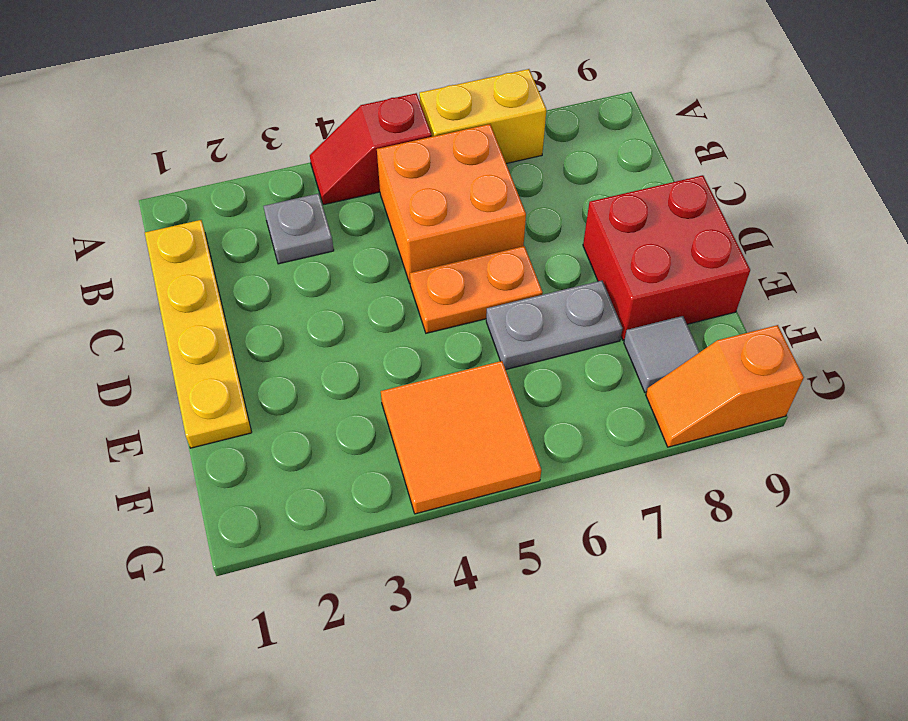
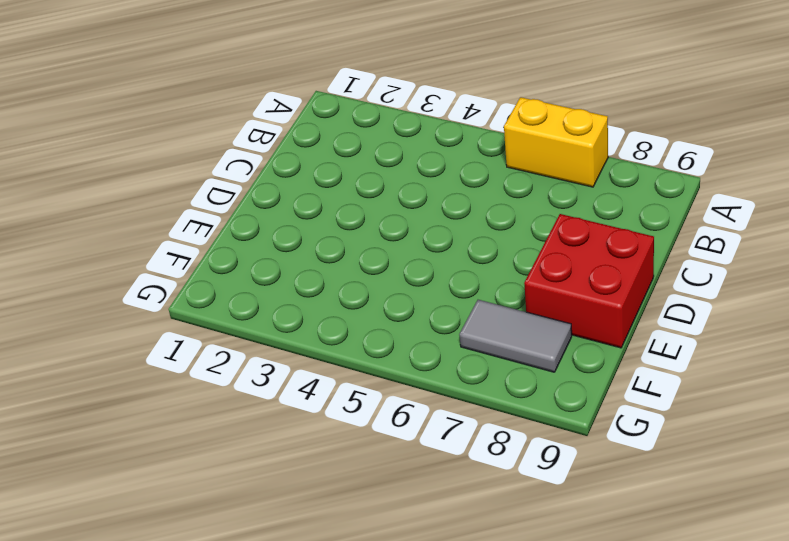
grey 1x2 tile [459,300,572,372] -> grey 1x1 tile [624,316,700,392]
none -> red 1x2 slope [310,93,432,205]
none -> yellow 1x4 plate [145,220,252,448]

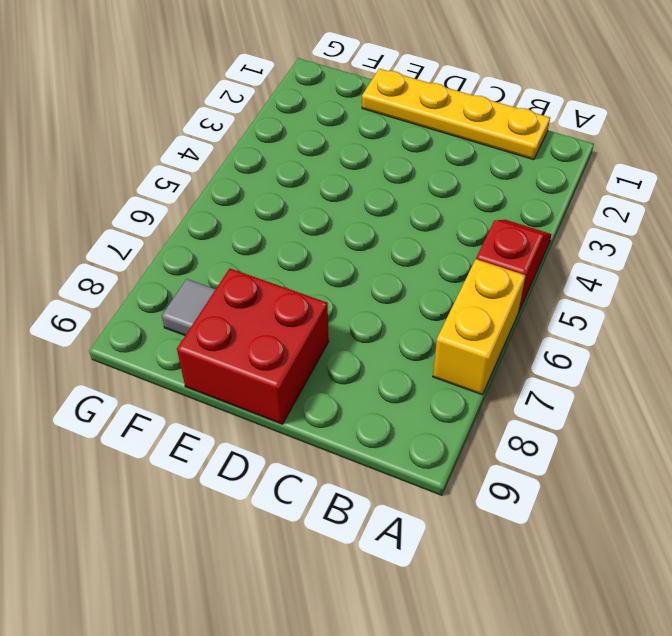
none -> grey 1x1 plate [264,193,334,264]
none -> orange 2x2 brick [377,124,526,283]

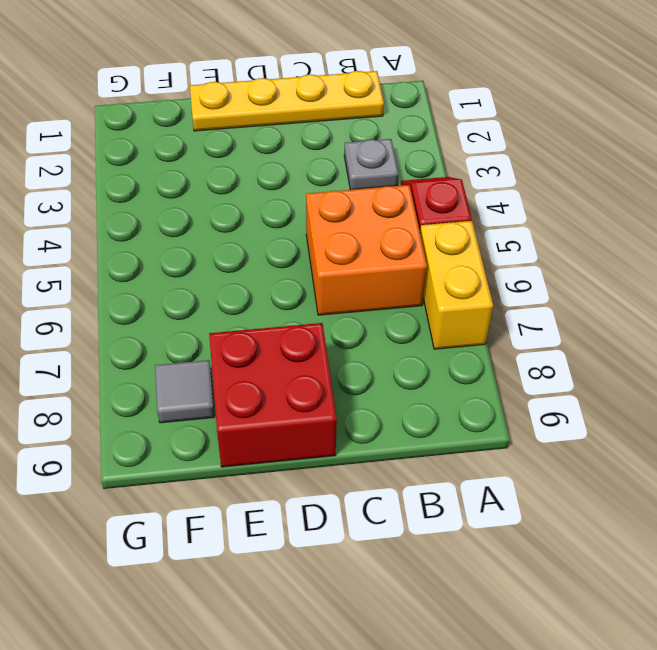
none -> orange 1x2 plate [410,246,543,333]
none -> grey 1x2 plate [486,281,623,369]

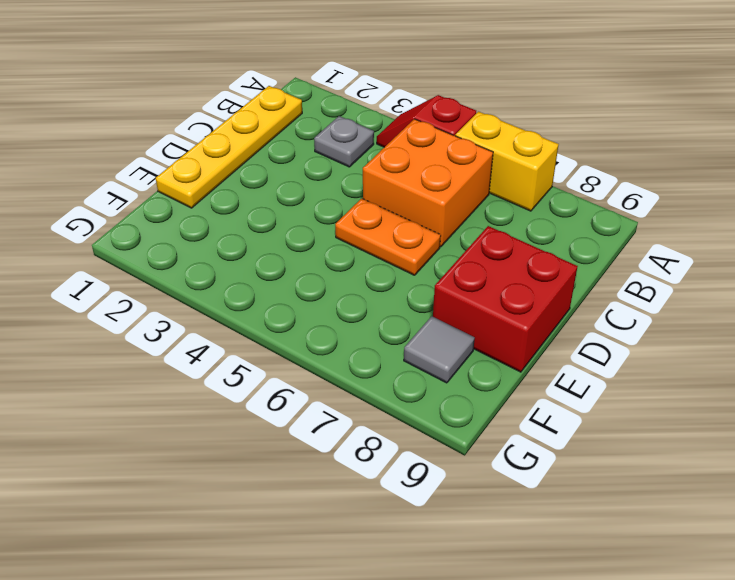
none -> grey 1x2 plate [486,281,623,369]
none -> orange 2x2 tile [381,361,541,514]

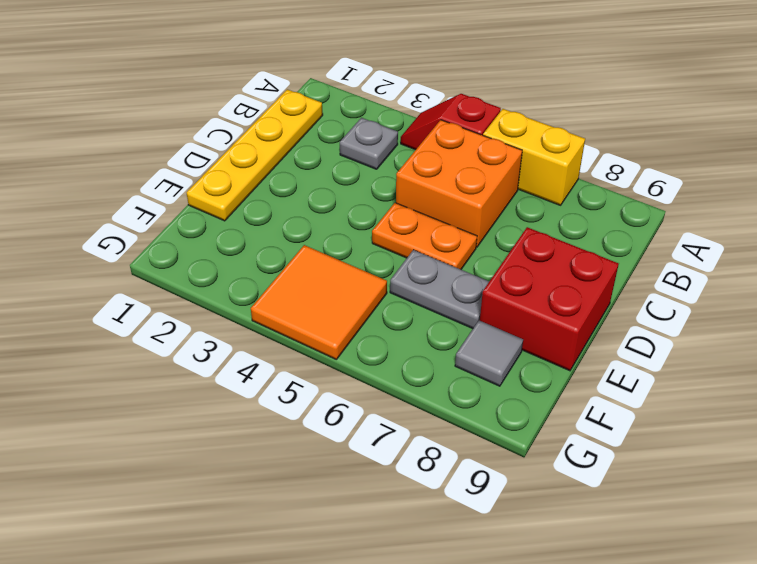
none -> orange 1x2 slope [646,325,804,447]

